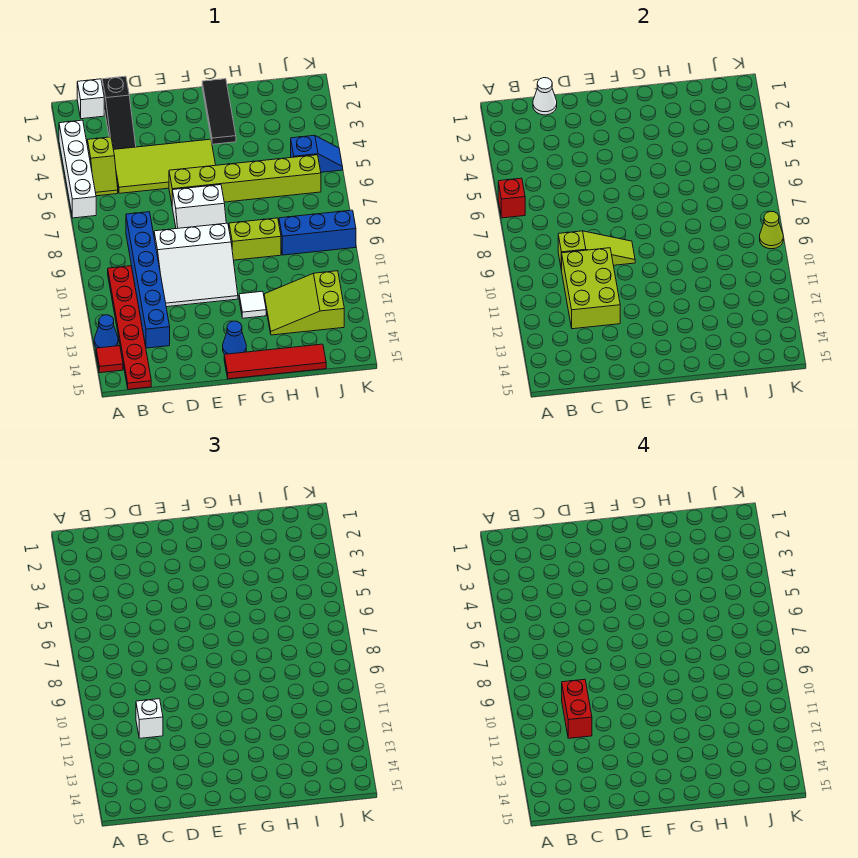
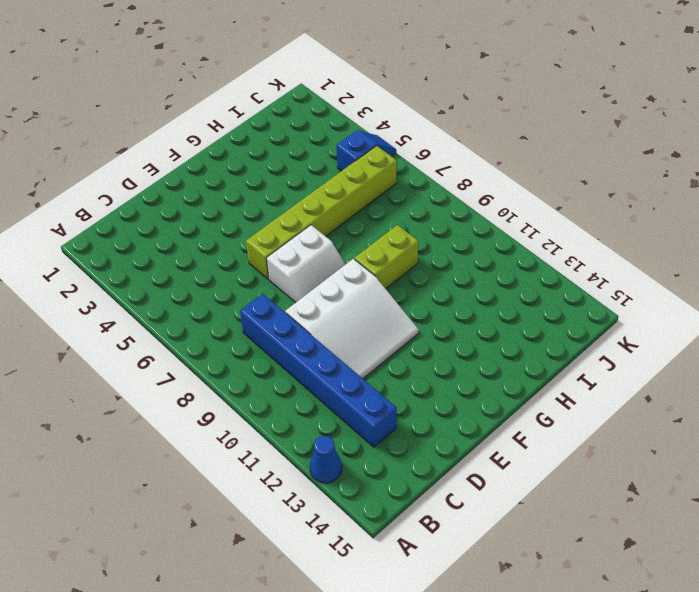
none -> white 1x4 brick [59,120,96,218]
none -> red 1x1 tile [96,346,123,373]
none -> white 1x1 brick [77,79,104,119]

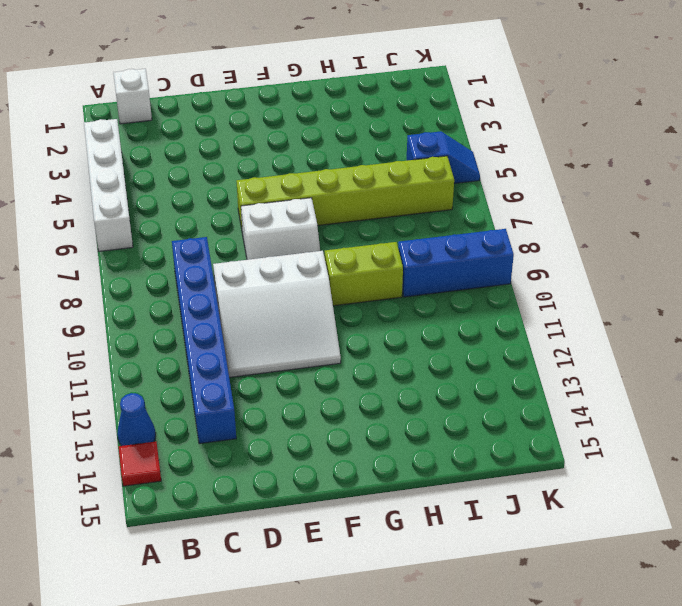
none -> lime 1x2 slope [87,137,118,196]
none -> red 1x6 plate [108,266,151,389]
none -> black 1x3 slope [102,76,136,149]

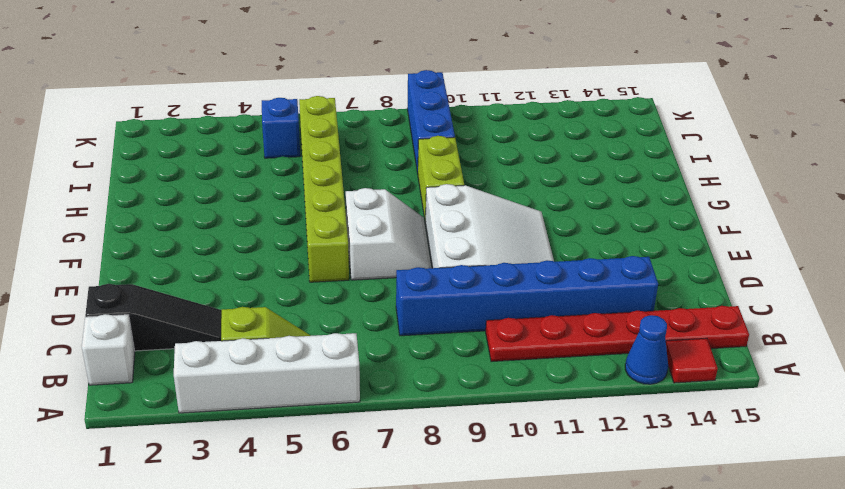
none -> lime 2x4 tile [113,139,215,193]
none -> blue 1x1 cone [223,321,246,354]
none -> red 1x4 tile [224,344,326,379]

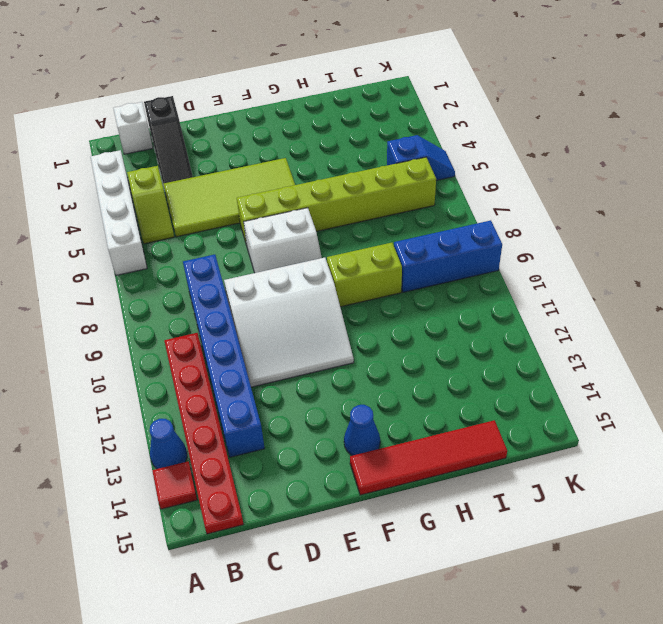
none -> black 1x3 tile [202,79,236,144]
none -> white 1x1 tile [239,291,266,318]
none -> lime 2x3 slope [264,271,344,335]

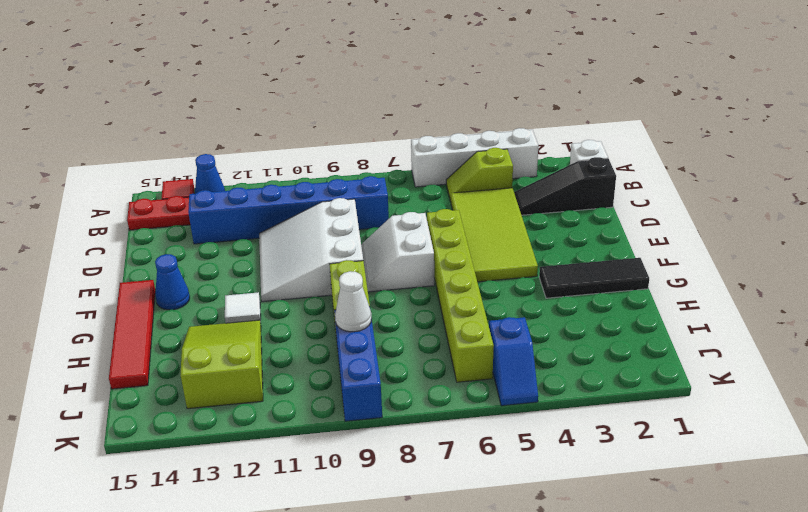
white 1x1 cone [335,271,372,332] -> white 1x1 cone moved to [533,78,557,115]
none -> red 1x1 brick [498,178,525,218]
none -> lime 1x3 slope [558,231,635,271]
none -> lime 2x3 brick [562,248,620,329]

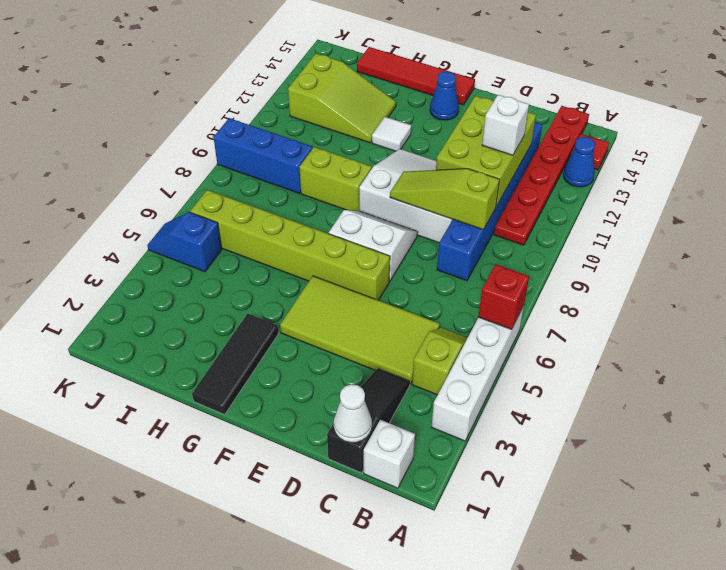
none -> lime 1x1 cone [760,211,783,249]
none -> red 1x2 brick [562,679,592,738]

